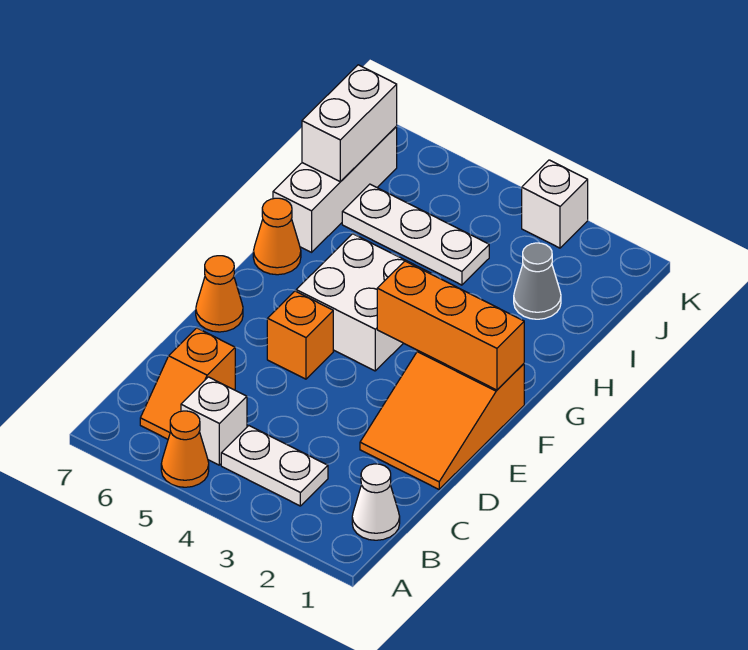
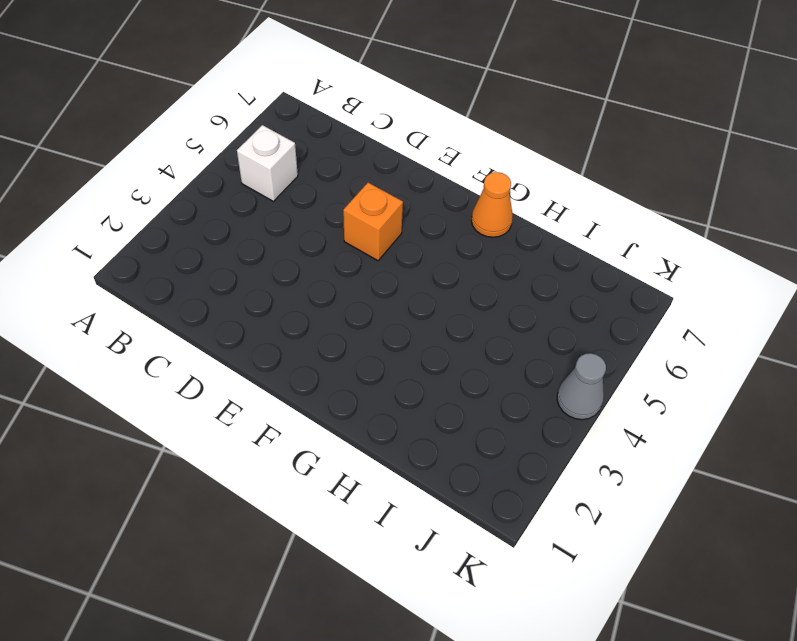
grey 1x1 cone [557,353,606,420] -> grey 1x1 cone moved to [514,243,561,319]
none -> orange 1x1 cone [161,411,209,487]
none -> white 1x1 cone [352,464,400,540]
none -> white 1x2 plate [221,426,328,506]

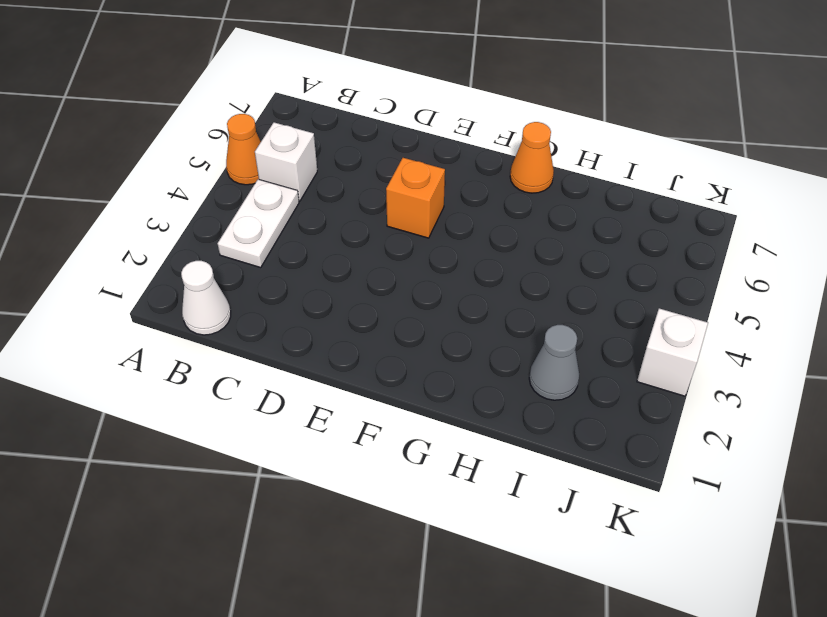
none -> orange 1x2 slope [140,328,235,439]
none -> orange 2x3 slope [360,351,524,489]
none -> orange 1x1 cone [196,256,243,332]

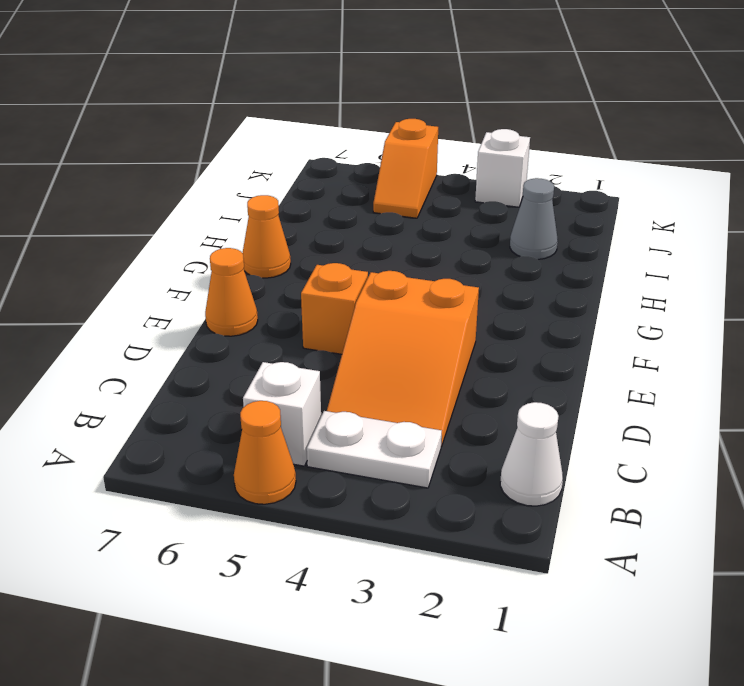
orange 2x3 slope [327,271,479,447] -> orange 2x3 slope moved to [360,351,524,489]
orange 1x2 slope [373,119,438,218] -> orange 1x2 slope moved to [140,328,235,439]
none -> white 2x2 brick [296,234,432,371]
none -> white 1x3 brick [273,126,397,252]
none -> white 1x3 plate [342,184,489,285]

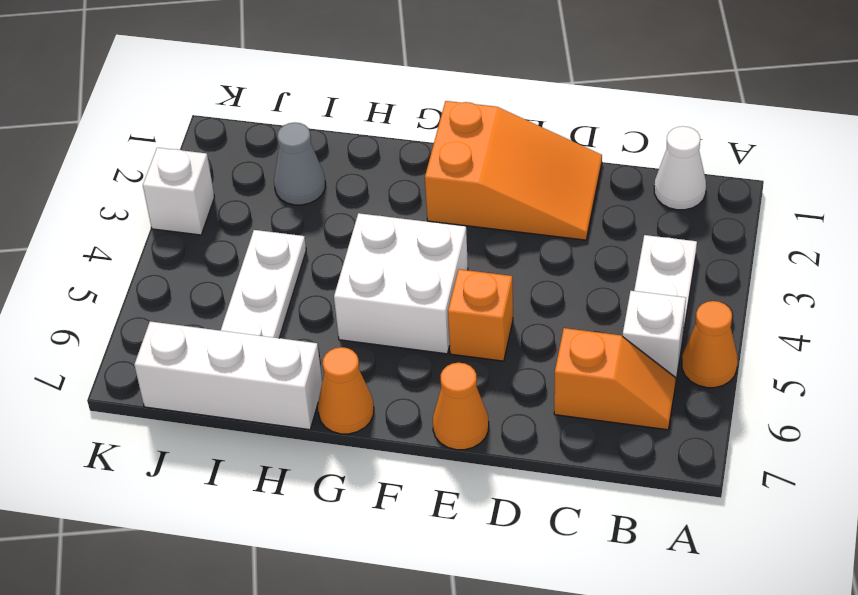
none -> orange 1x3 brick [377,261,524,390]
none -> white 1x2 brick [302,65,397,182]

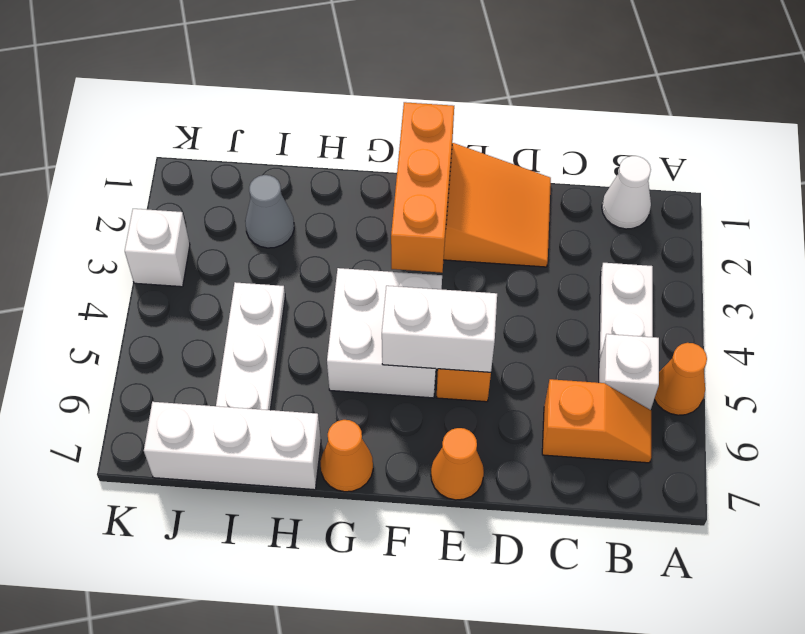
white 1x2 brick [382,286,497,372] -> white 1x2 brick moved to [302,65,397,182]

